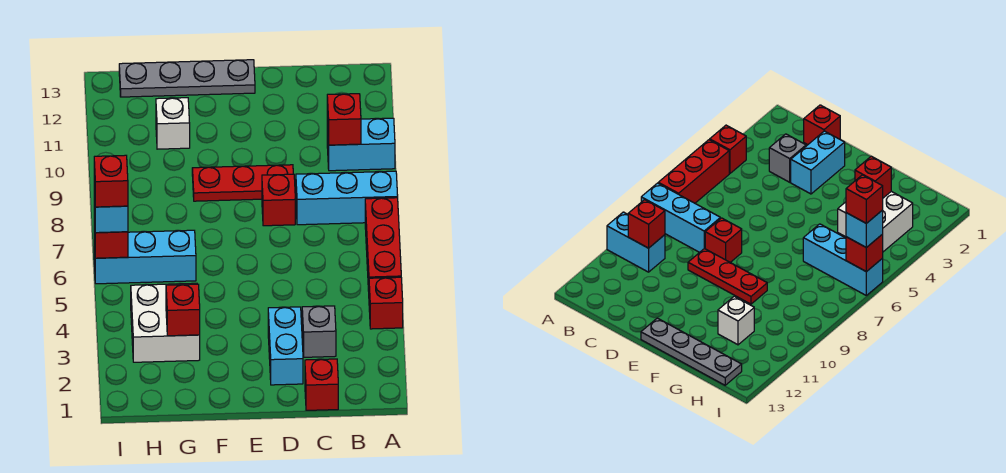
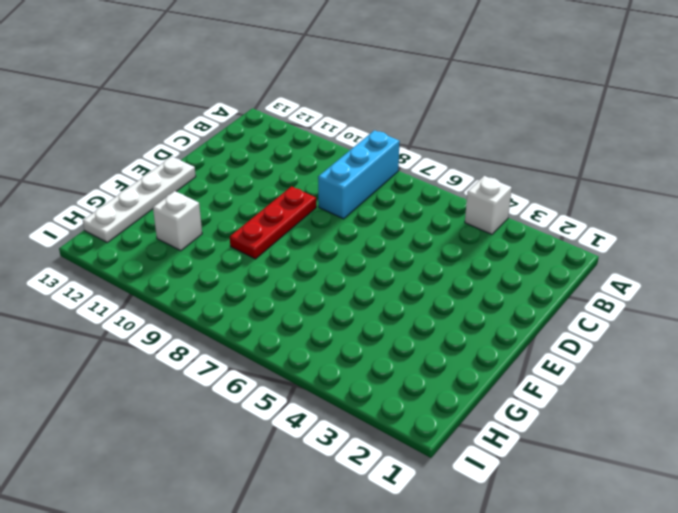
white 1x1 brick [465,176,512,234] -> red 1x1 brick [369,277,403,329]
white 1x4 plate [83,157,196,242] -> grey 1x4 plate [119,60,255,97]
none -> red 1x3 brick [365,198,401,291]
none -> cyan 1x2 brick [327,118,395,171]
none -> red 1x1 brick [305,359,338,410]

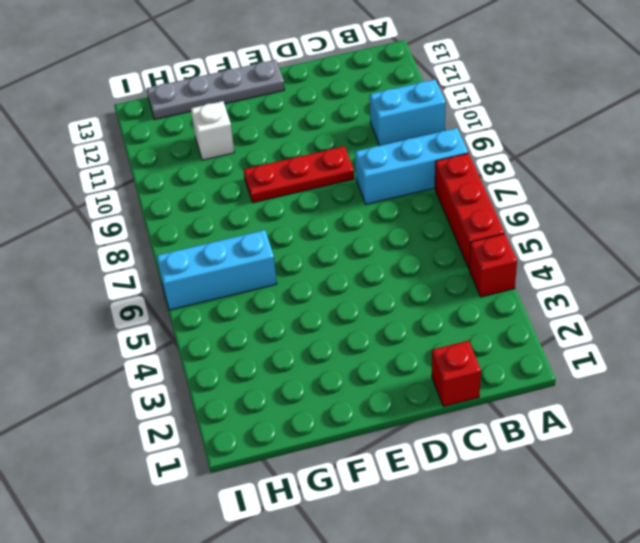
none -> grey 1x1 brick [302,306,336,357]
none -> cyan 1x2 brick [268,307,303,385]
none -> red 1x1 brick [262,174,295,226]

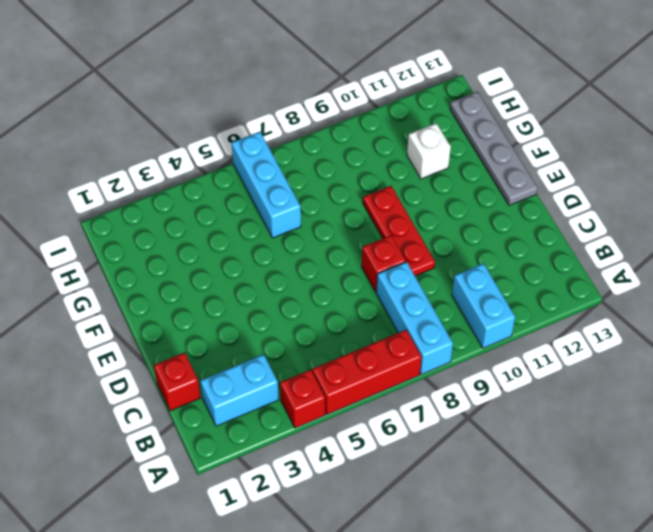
cyan 1x2 brick [200,354,279,426] -> cyan 1x2 brick moved to [268,307,303,385]
none -> grey 1x1 brick [302,306,336,357]
none -> white 2x2 brick [131,283,200,362]
none -> red 1x1 brick [327,94,361,145]

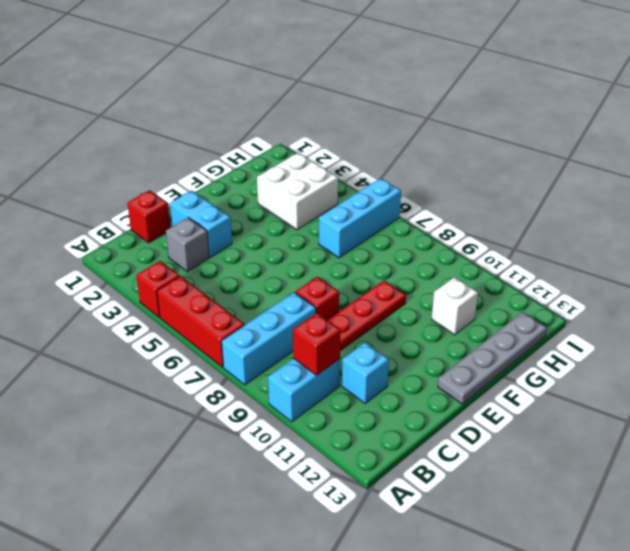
cyan 1x1 brick [342,342,389,404] -> cyan 1x1 brick moved to [94,188,128,233]
none -> red 1x1 brick [166,284,200,336]
none -> red 1x1 brick [94,214,128,258]
none -> red 1x1 brick [94,155,128,207]

